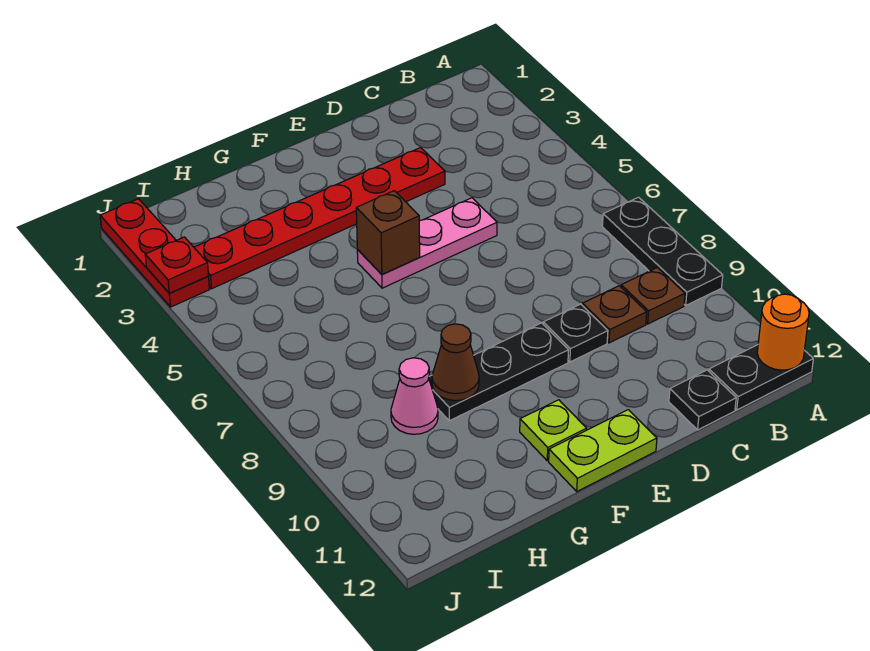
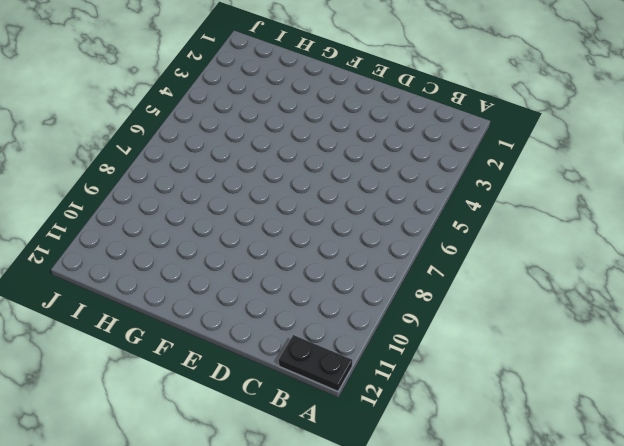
none -> black 1x3 plate [602,197,723,305]
none -> brown 1x1 plate [621,268,685,324]
none -> brown 1x1 plate [583,286,647,343]

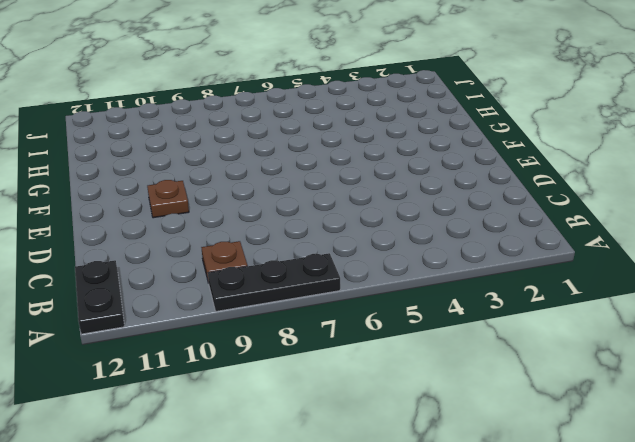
brown 1x1 plate [147,180,189,218] -> brown 1x1 plate moved to [583,286,647,343]
none -> black 1x1 plate [669,370,736,430]
none -> red 1x6 plate [194,148,445,289]
none -> pink 1x3 plate [357,198,497,288]

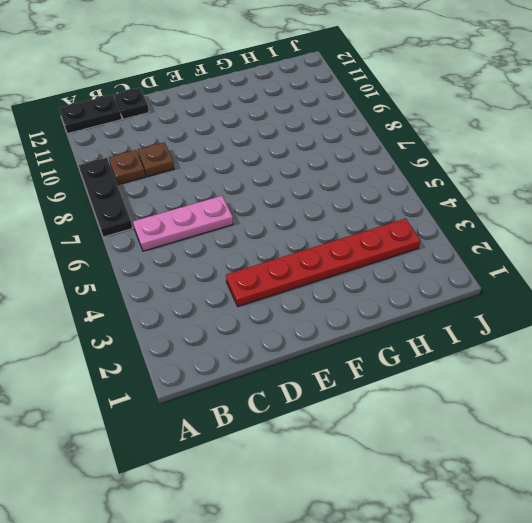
pink 1x3 plate [133,196,233,251] -> pink 1x3 plate moved to [357,198,497,288]
none -> black 1x1 plate [543,304,608,362]
none -> black 1x3 plate [429,323,569,421]
none -> lime 1x2 plate [549,410,657,491]

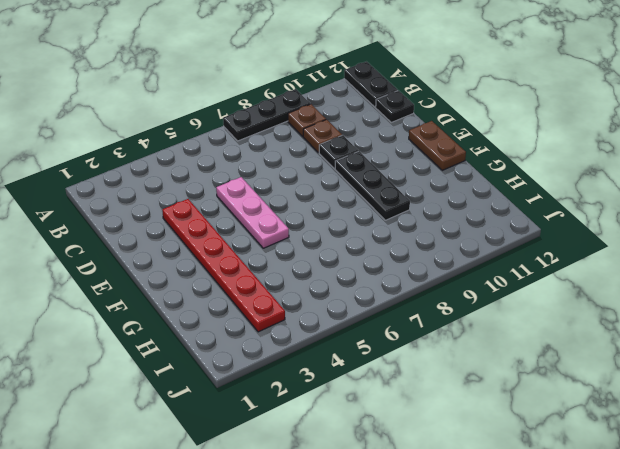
brown 1x2 plate [409,121,466,170] -> lime 1x2 plate [549,410,657,491]
none -> lime 1x1 plate [520,400,587,461]
none -> pink 1x1 cone [391,358,438,434]
none -> red 1x3 plate [100,199,210,307]

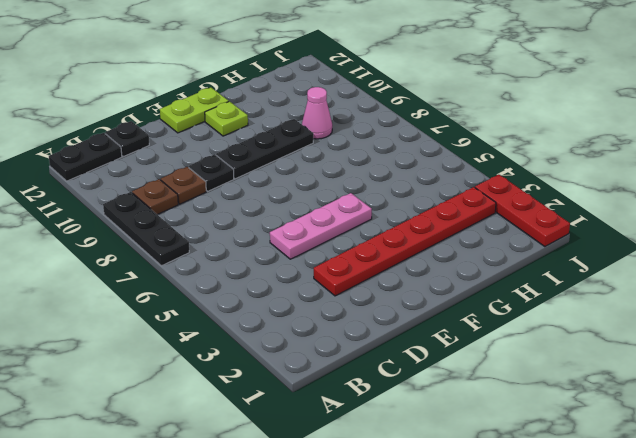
none -> orange 1x1 round brick [757,294,809,370]
none -> brown 1x1 brick [356,191,420,275]
none -> brown 1x1 cone [432,324,479,401]

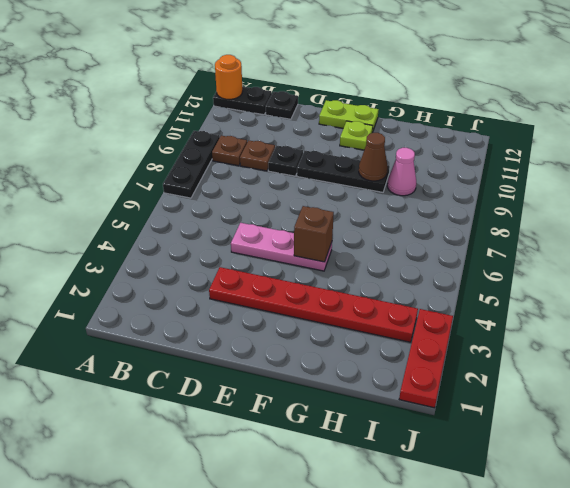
none -> red 1x1 plate [145,237,208,293]

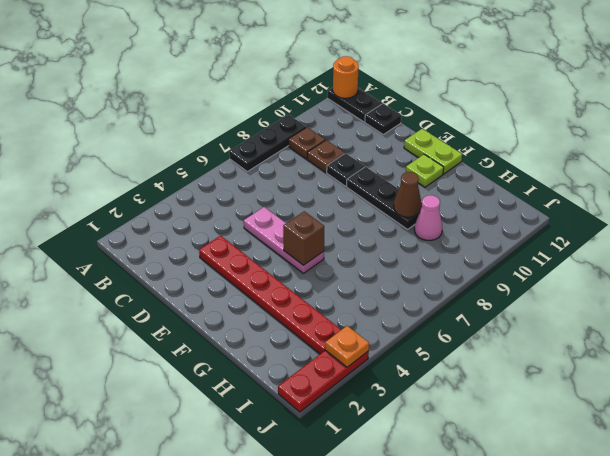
orange 1x1 plate [325,326,369,367] -> red 1x1 plate [145,237,208,293]

